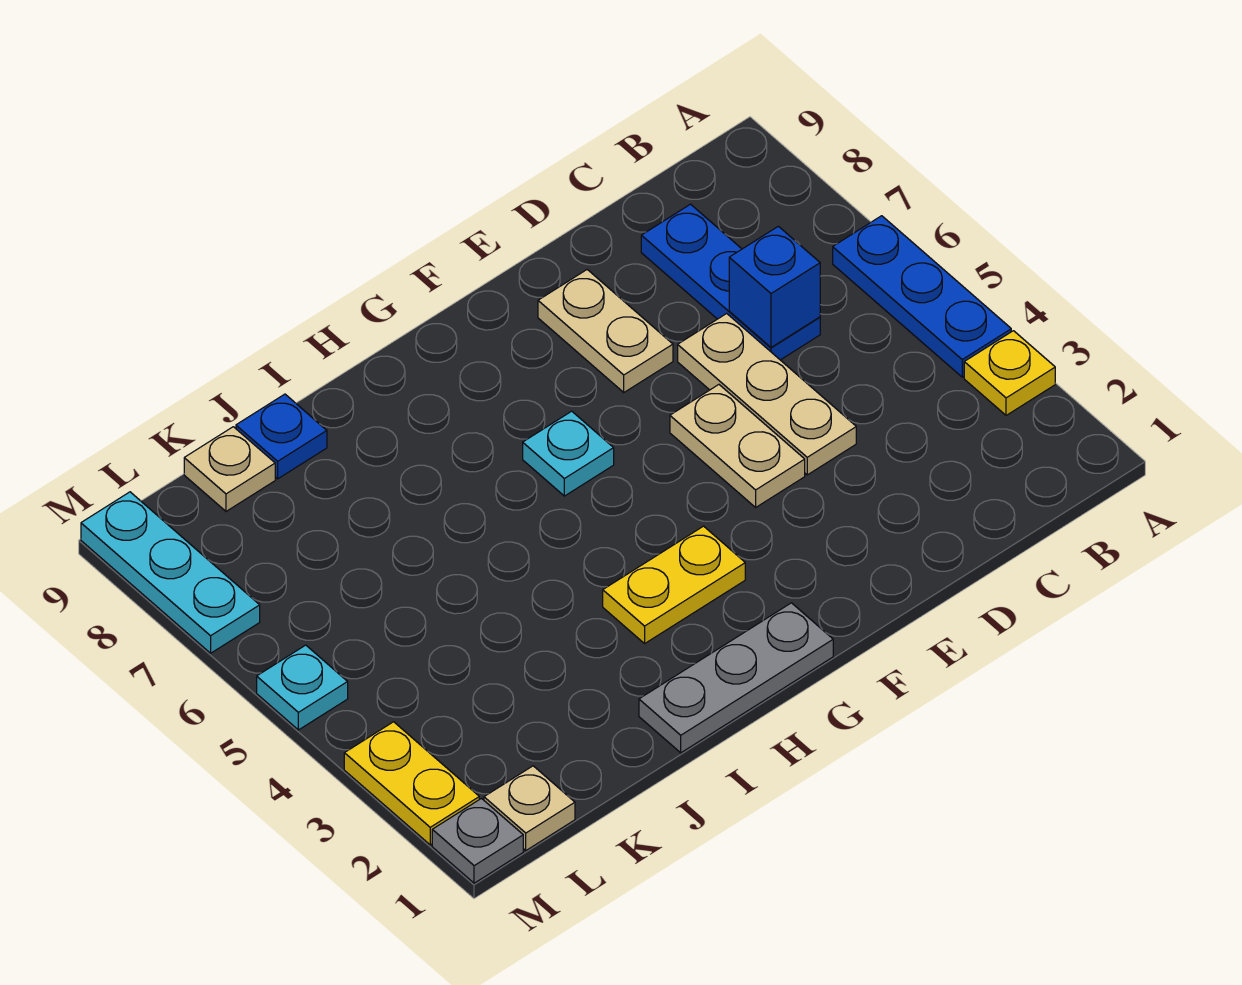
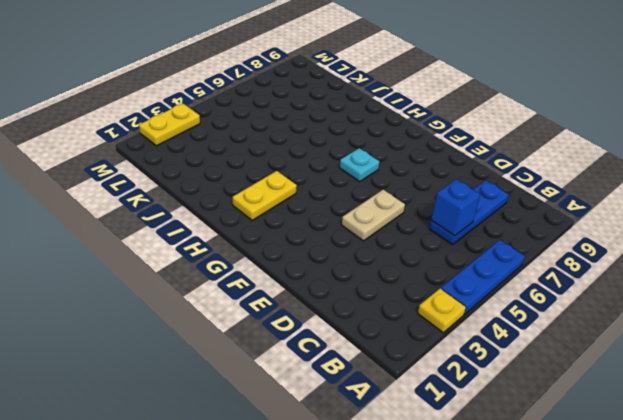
yellow 1x2 plate [233,171,297,220] -> yellow 1x2 plate turned to [603,526,745,643]
none -> tan 1x3 plate [678,314,856,475]
none -> tan 1x2 plate [538,270,673,392]
none -> grey 1x3 plate [639,603,833,753]

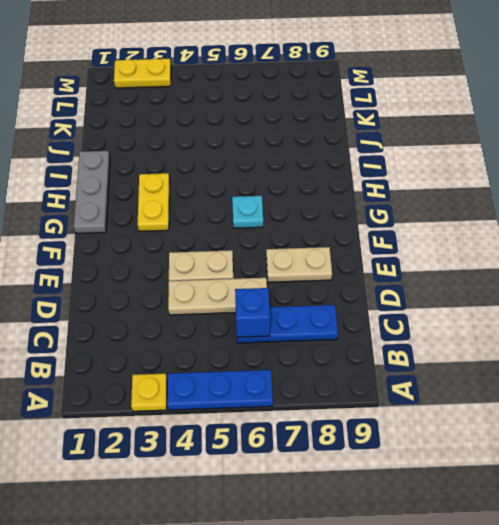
none -> blue 1x1 plate [236,394,327,479]
none -> tan 1x1 plate [184,427,275,511]
none -> tan 1x1 plate [484,766,575,851]

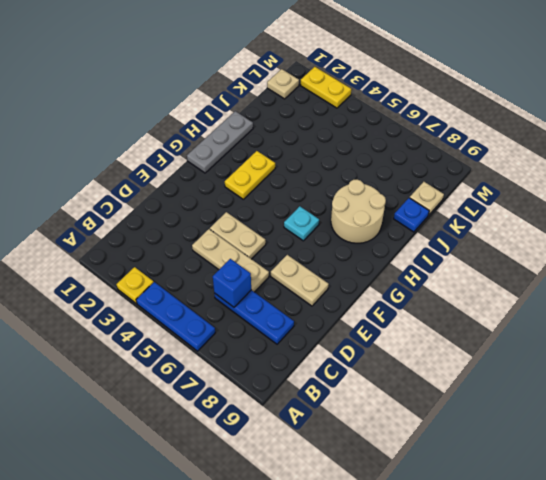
tan 2x2 round brick [331,180,386,243] -> none
none -> grey 1x1 plate [432,799,523,883]
none -> cyan 1x1 plate [257,645,348,730]
none -> cyan 1x3 plate [81,492,260,653]

